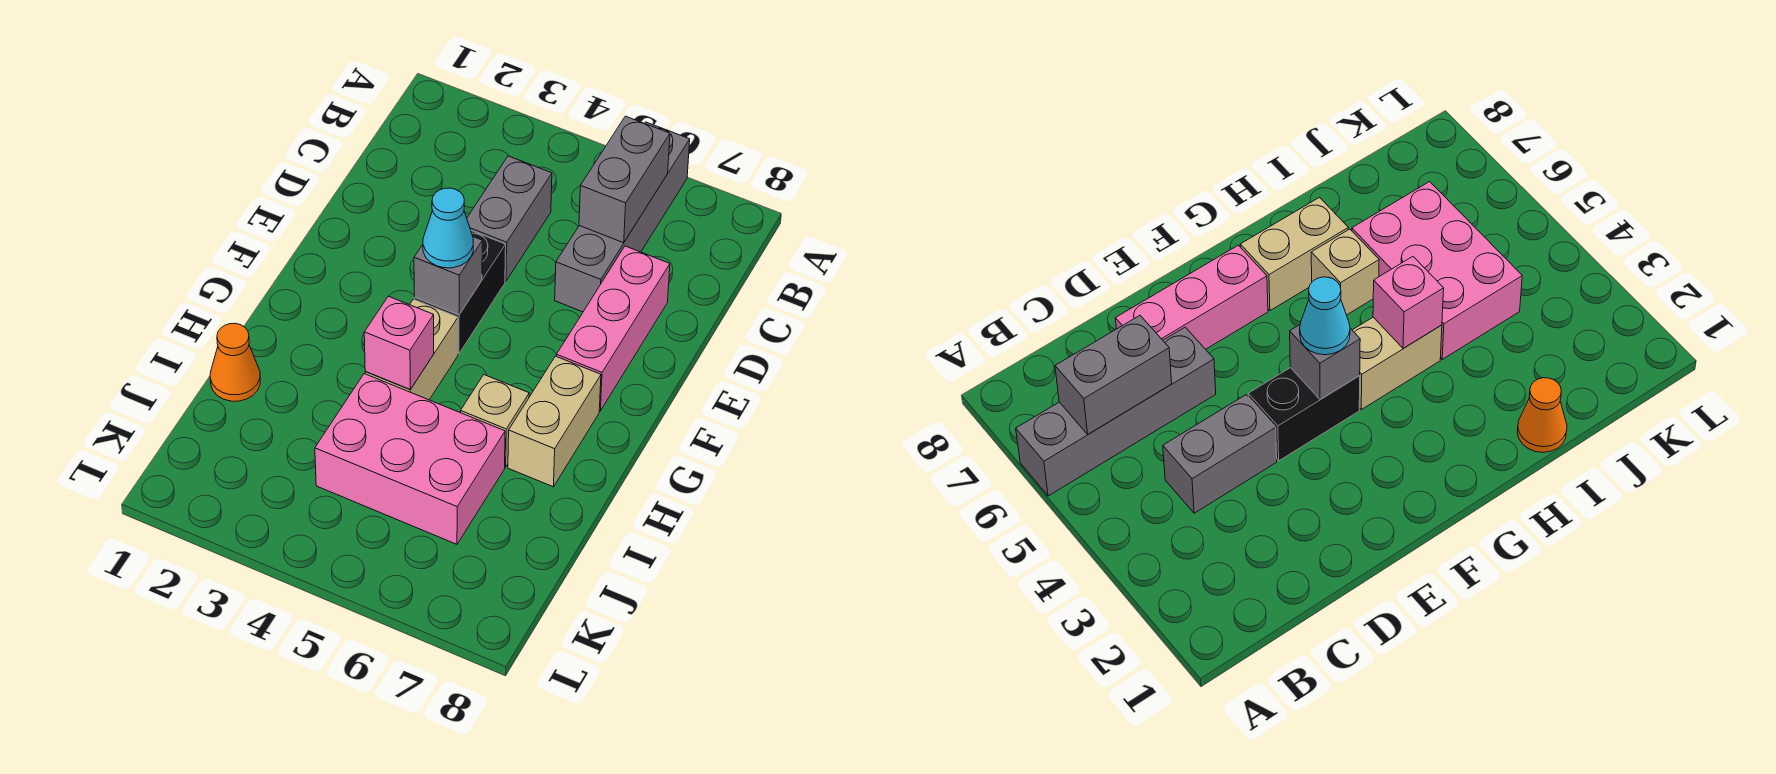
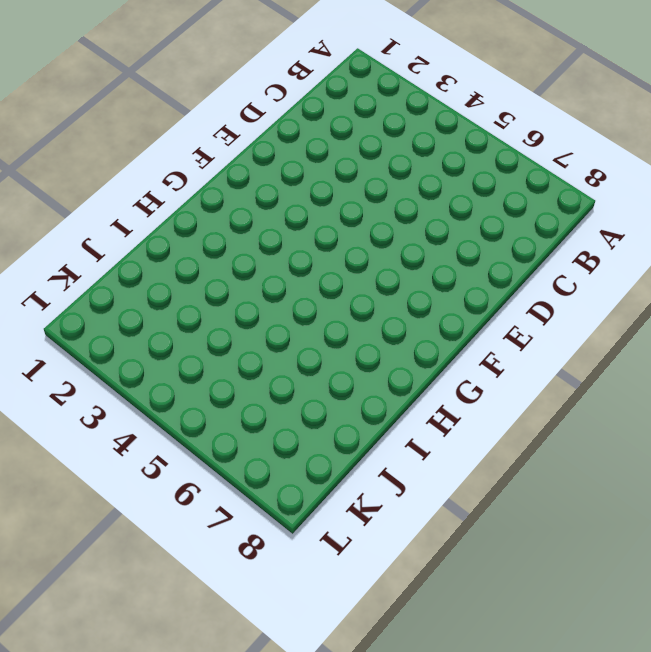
none -> grey 1x4 brick [555,122,690,312]
none -> grey 1x2 brick [467,156,552,281]
none -> pink 1x3 brick [556,246,670,411]

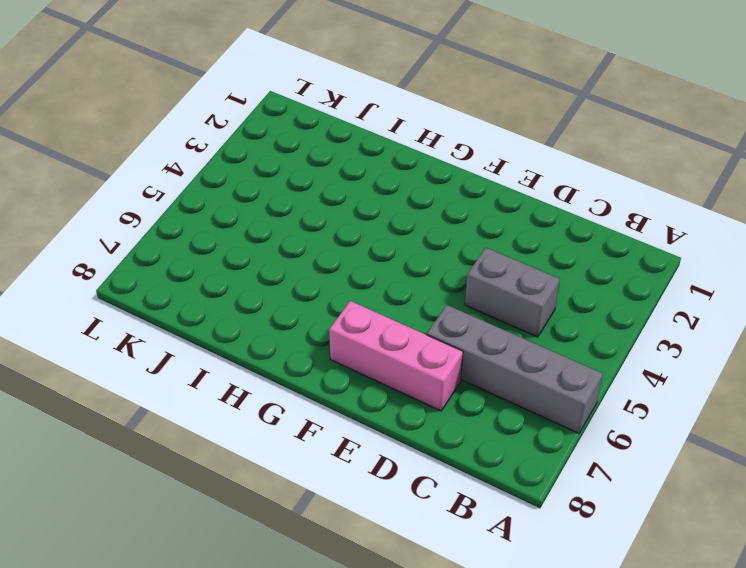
none -> black 1x2 brick [414,231,506,354]
none -> tan 1x2 brick [365,299,458,400]
none -> tan 1x2 brick [508,356,601,487]

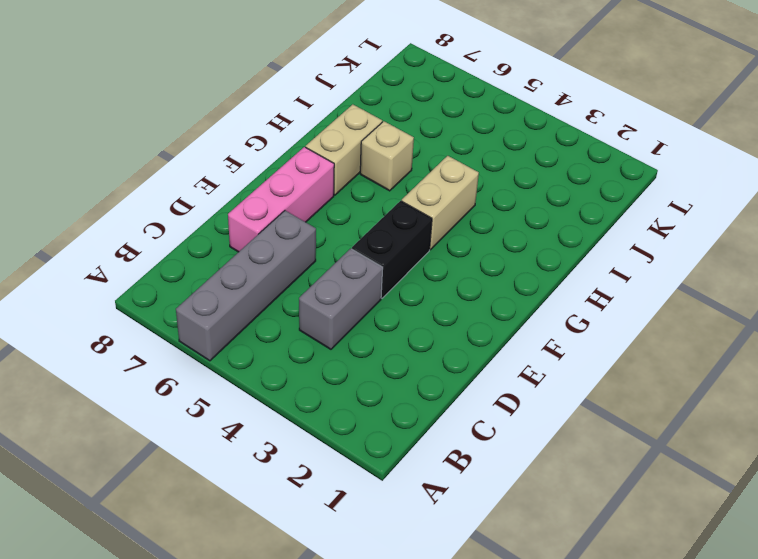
none -> orange 1x1 cone [210,323,260,401]
none -> pink 2x3 brick [315,374,505,544]
none -> grey 1x2 brick [579,116,670,243]

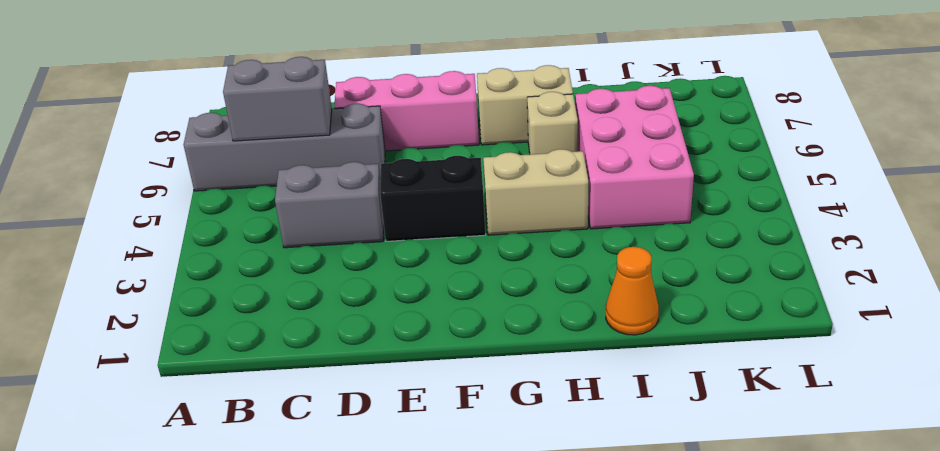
none -> grey 1x1 brick [414,237,482,315]
none -> pink 1x1 brick [364,296,434,389]
none -> cyan 1x1 cone [423,188,473,268]

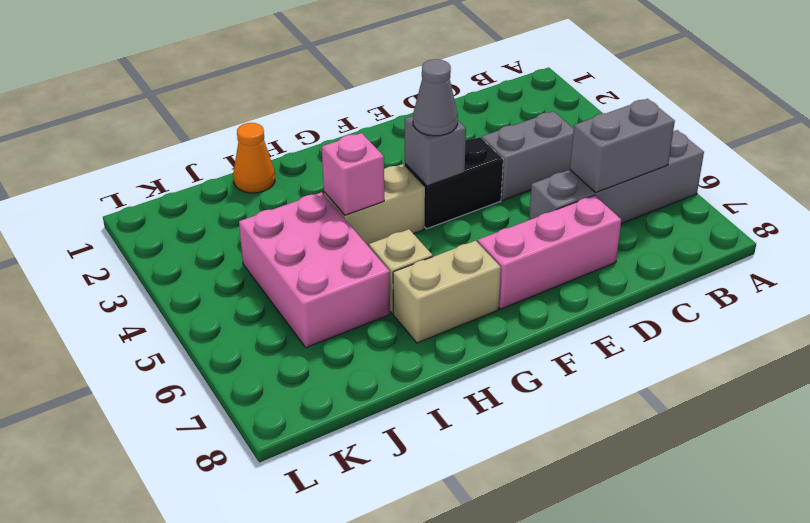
grey 1x1 cone [413,59,458,136] -> cyan 1x1 cone [423,188,473,268]

